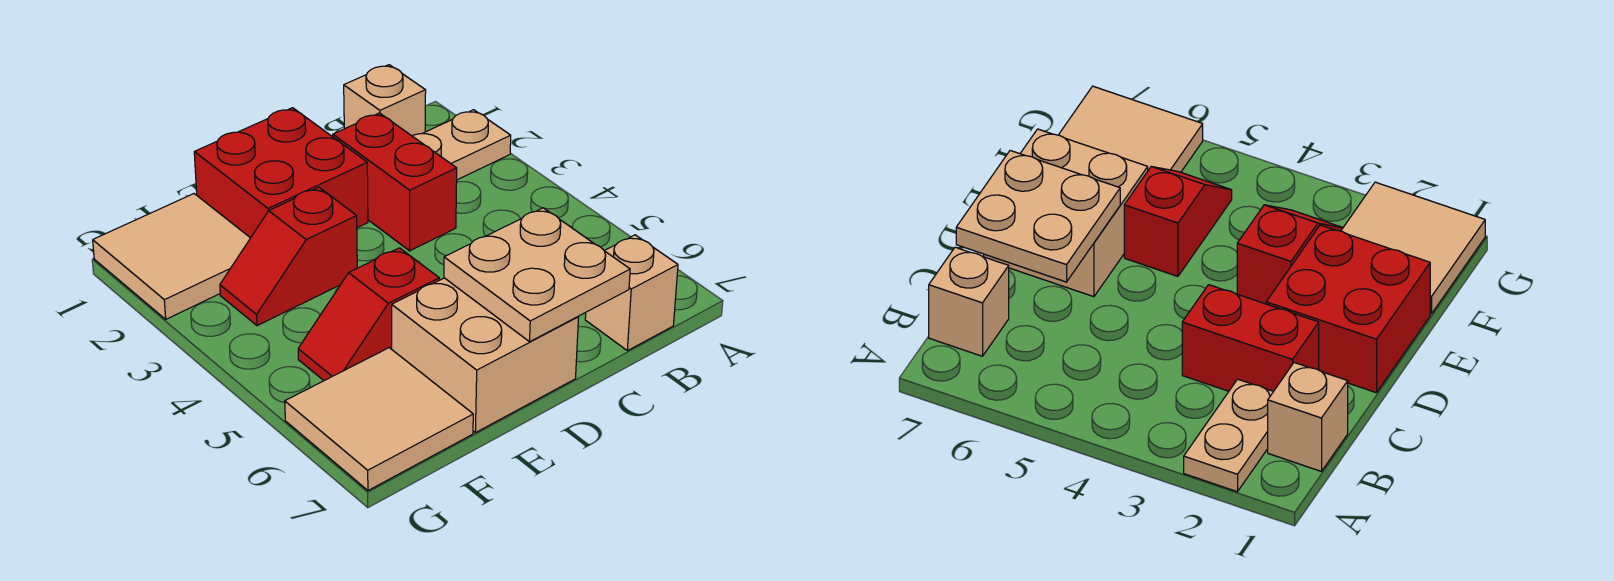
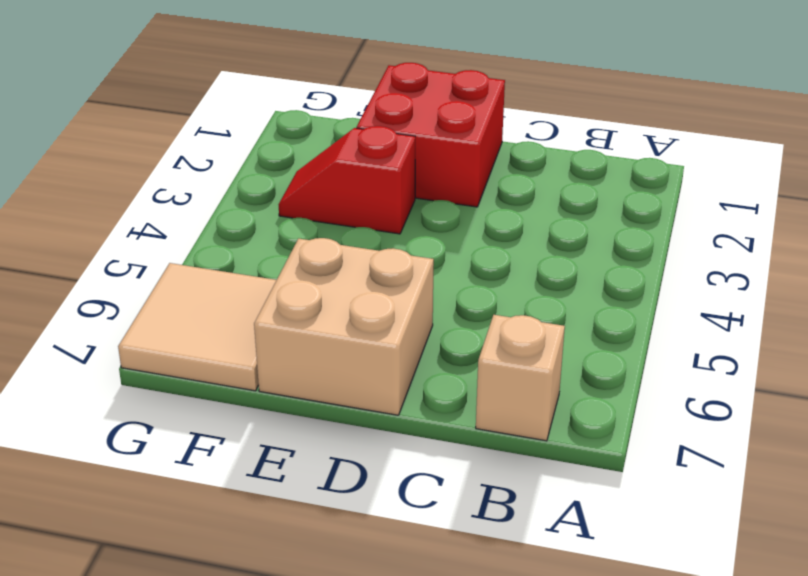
none -> tan 1x2 plate [413,110,511,180]
none -> tan 1x1 brick [344,65,426,136]

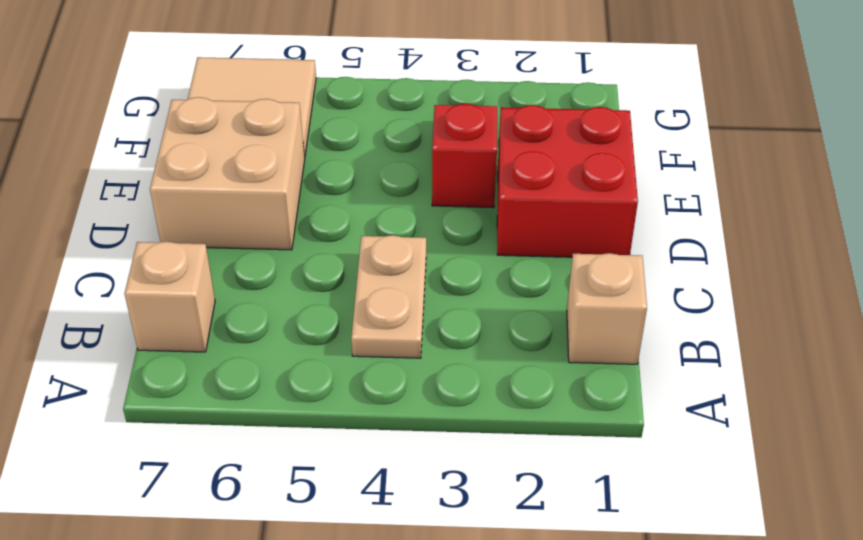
tan 1x2 plate [351,235,426,358] -> tan 1x2 plate moved to [413,110,511,180]
none -> red 1x2 brick [333,113,457,251]
none -> red 1x2 slope [298,248,439,381]

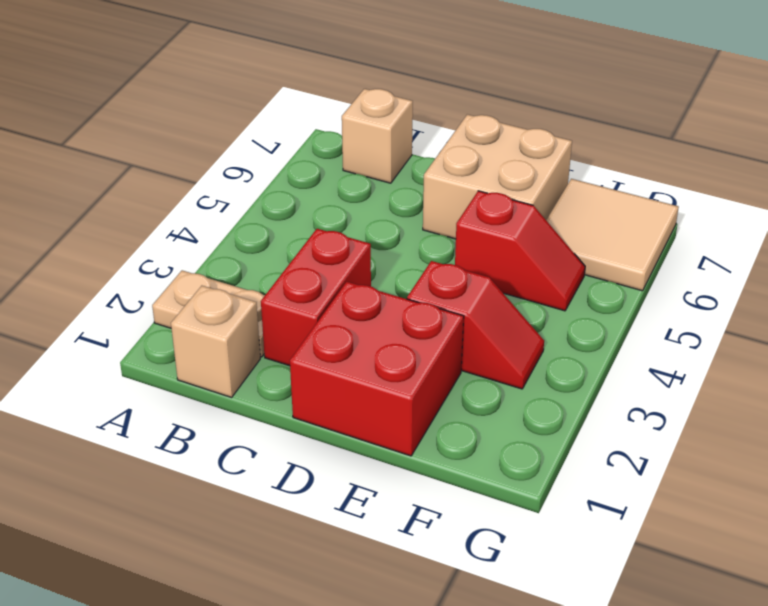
none -> tan 2x2 tile [93,194,250,319]
none -> tan 2x2 plate [444,208,630,342]

